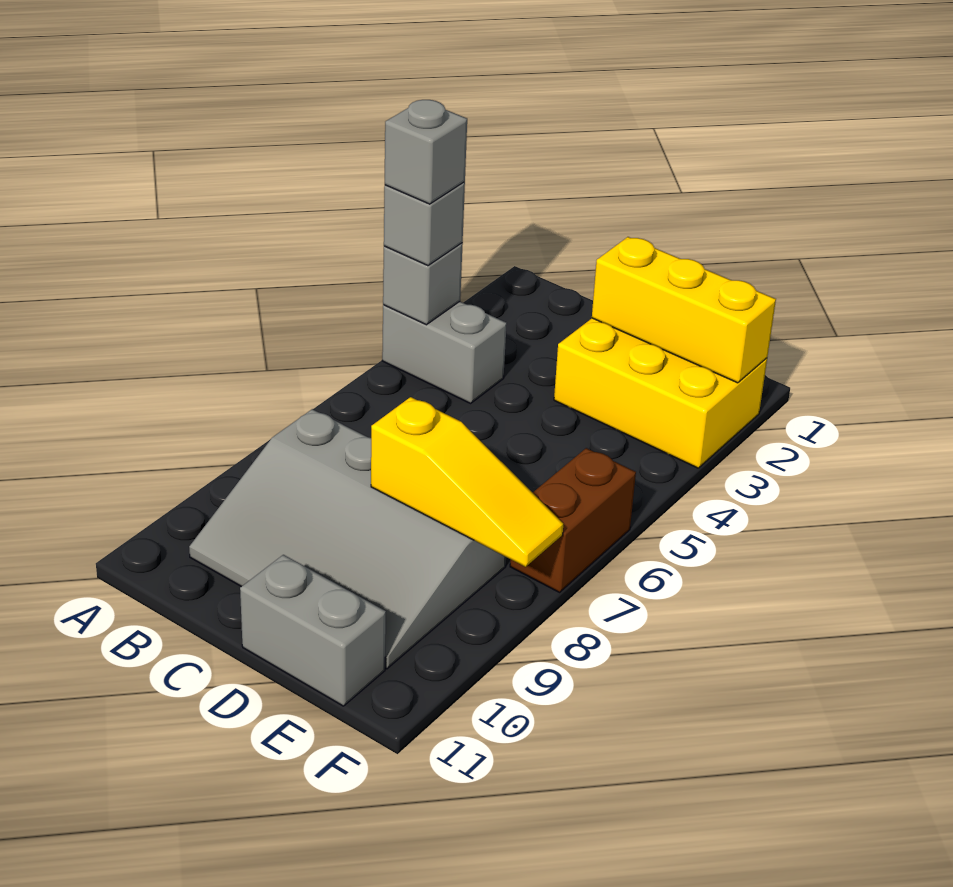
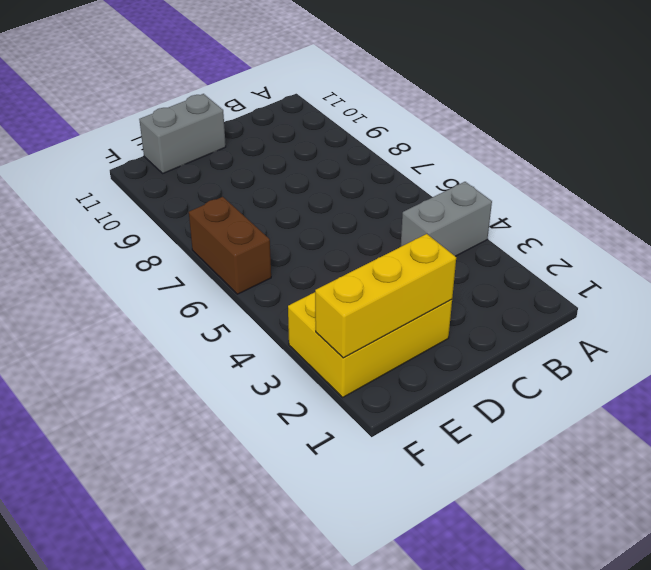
none -> grey 3x4 slope [189,409,506,669]
none -> grey 1x1 brick [383,243,463,325]

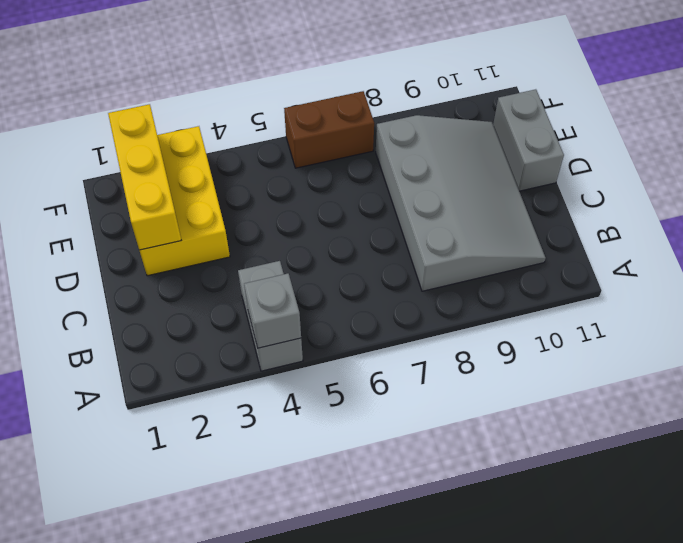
none -> yellow 1x3 slope [371,397,563,567]
none -> grey 1x1 brick [384,182,465,266]

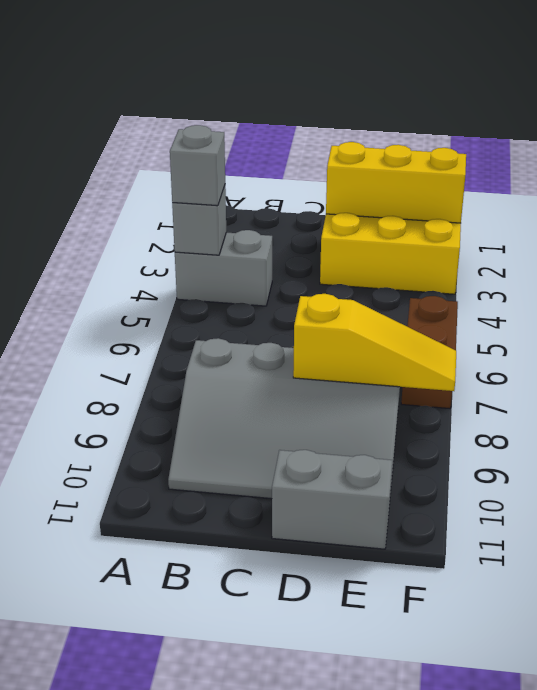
none -> grey 1x1 brick [385,100,467,204]

